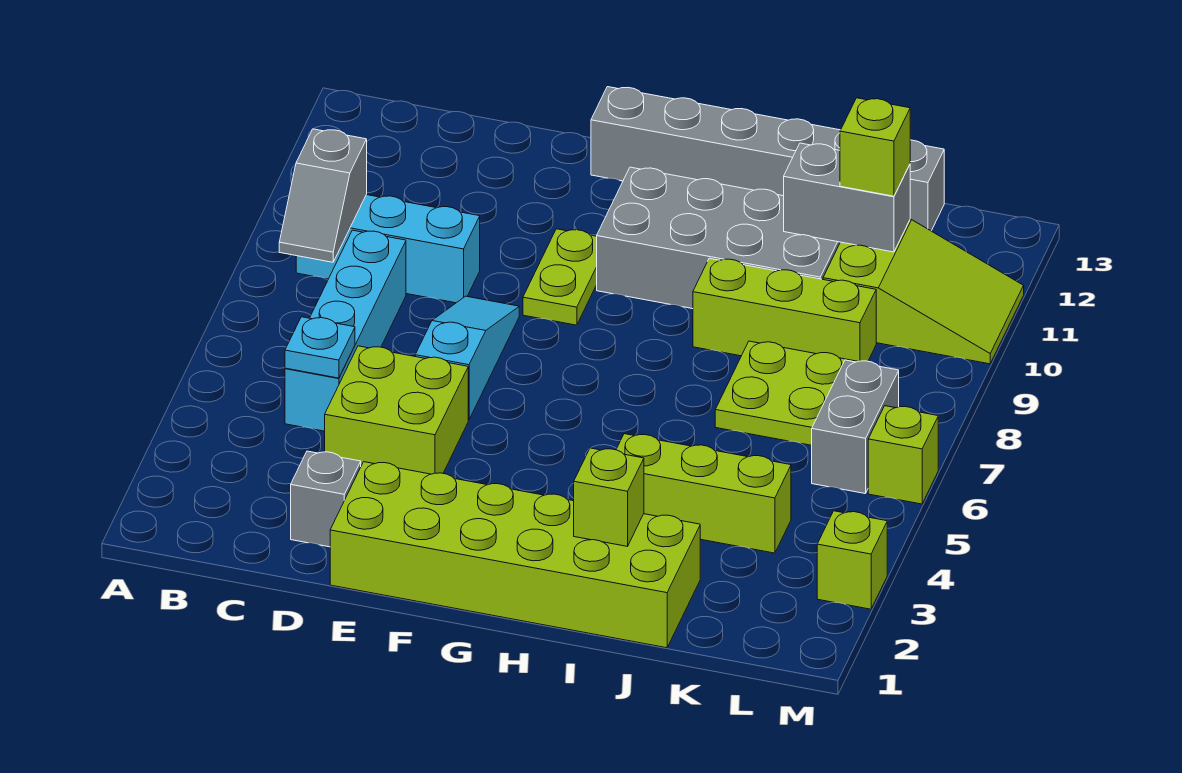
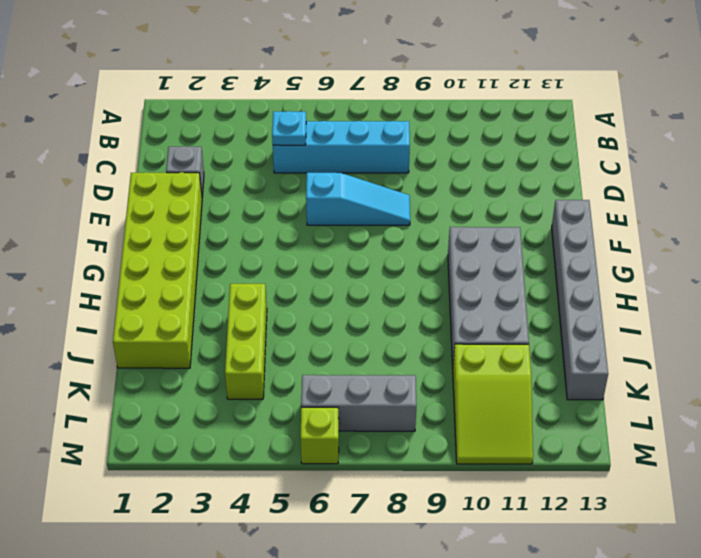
grey 1x3 brick [301,375,417,431] -> grey 1x2 brick [812,360,899,494]
none -> cyan 1x3 brick [296,195,480,303]
none -> lime 2x2 brick [325,346,468,474]
none -> lime 1x2 plate [523,229,597,325]

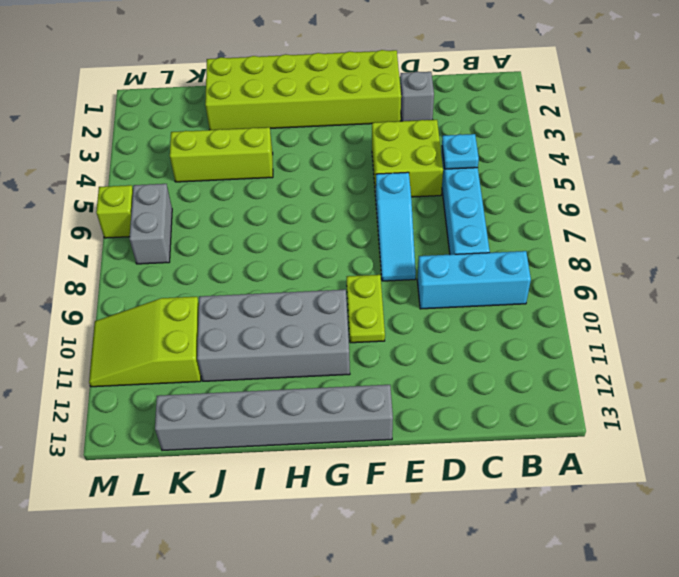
none -> lime 1x3 brick [693,258,876,362]
none -> lime 2x2 plate [715,341,858,445]
none -> lime 1x1 brick [817,511,887,609]

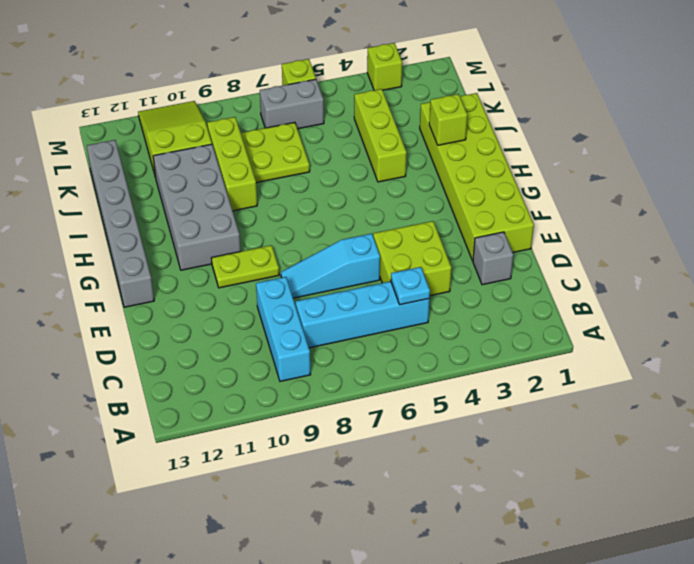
none -> grey 1x2 slope [279,129,367,262]
none -> grey 1x2 brick [784,143,910,252]
none -> lime 1x1 brick [840,98,910,196]

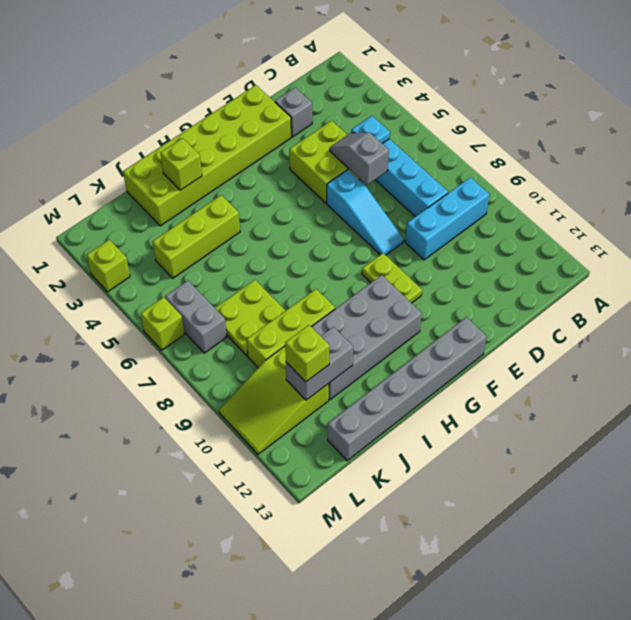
grey 1x2 slope [330,133,389,185] -> grey 1x2 slope moved to [279,129,367,262]

